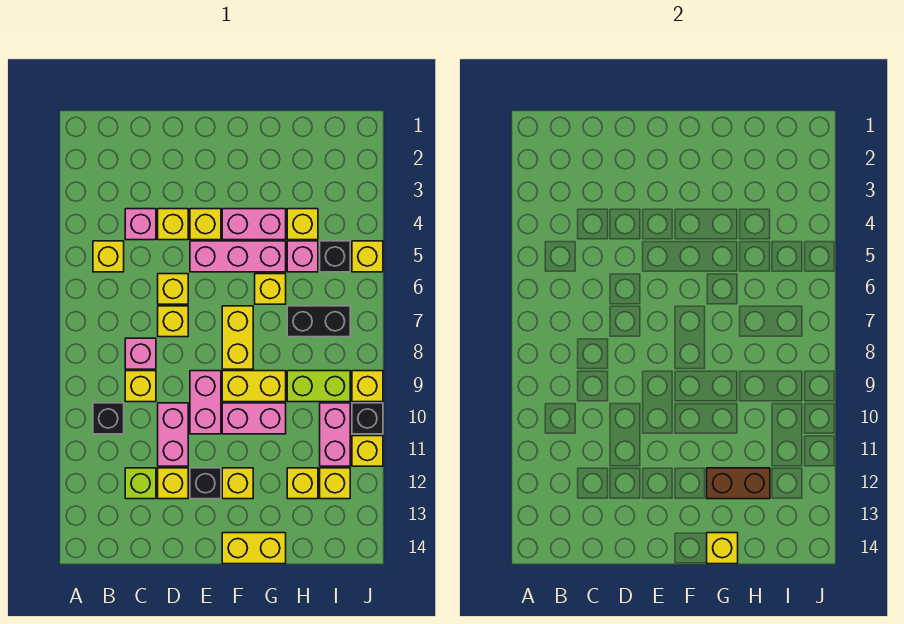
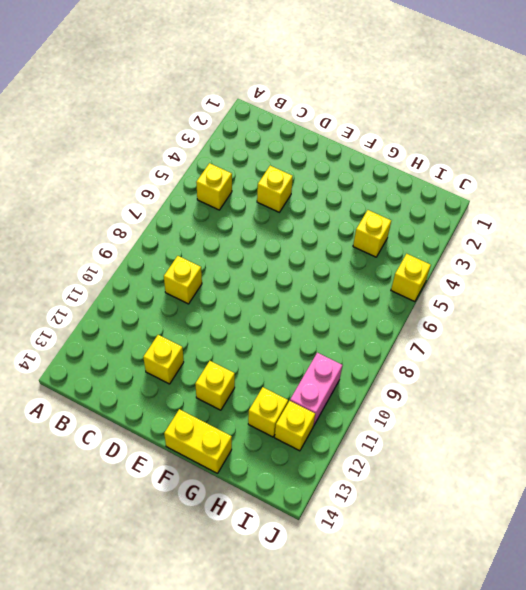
none -> black 1x1 brick [93,403,124,434]
none -> pink 1x1 brick [125,209,156,240]
none -> pink 1x1 brick [125,338,156,369]
none -> lime 1x1 brick [125,468,156,499]

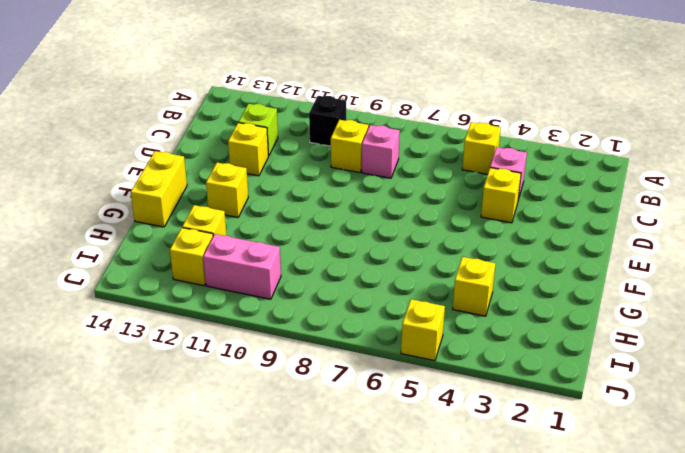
none -> yellow 1x1 brick [158,274,188,304]
none -> yellow 1x1 brick [158,306,188,337]
none -> pink 1x2 brick [158,403,188,466]
none -> yellow 1x1 brick [190,209,221,240]

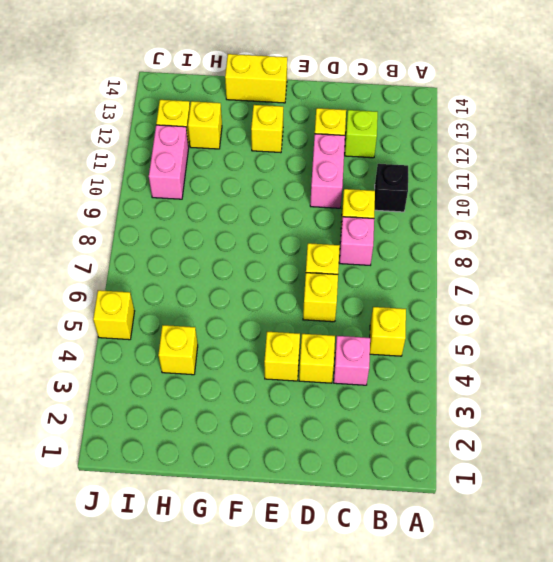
none -> pink 1x3 brick [190,241,286,272]
none -> pink 1x2 brick [190,371,221,434]
none -> black 1x1 brick [190,468,221,499]
none -> pink 1x2 brick [222,209,286,240]

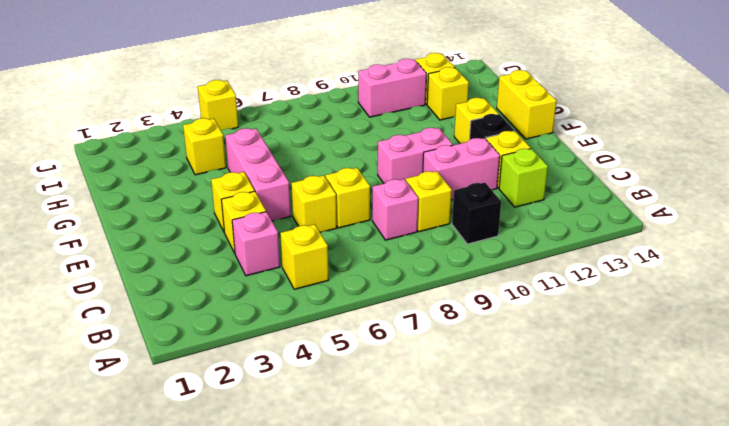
none -> pink 1x2 brick [222,209,286,240]
none -> yellow 1x2 brick [222,306,253,369]
none -> yellow 1x2 brick [222,371,286,402]
none -> pink 1x2 brick [222,403,286,434]

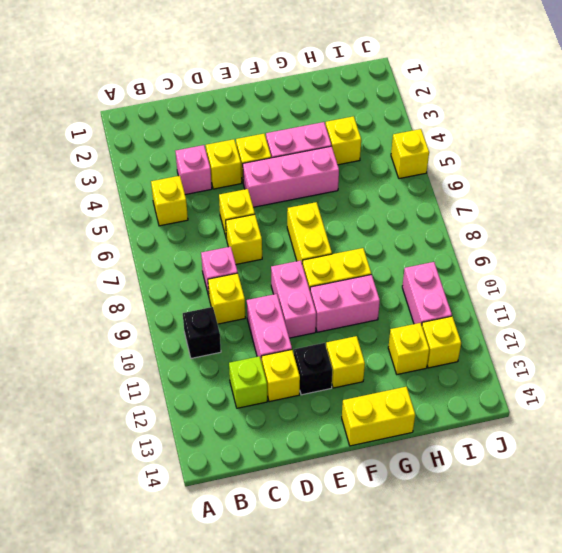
none -> yellow 1x1 brick [255,274,286,304]
none -> pink 1x1 brick [287,241,318,272]
none -> black 1x2 brick [287,306,350,337]
none -> lime 1x2 brick [287,371,350,402]

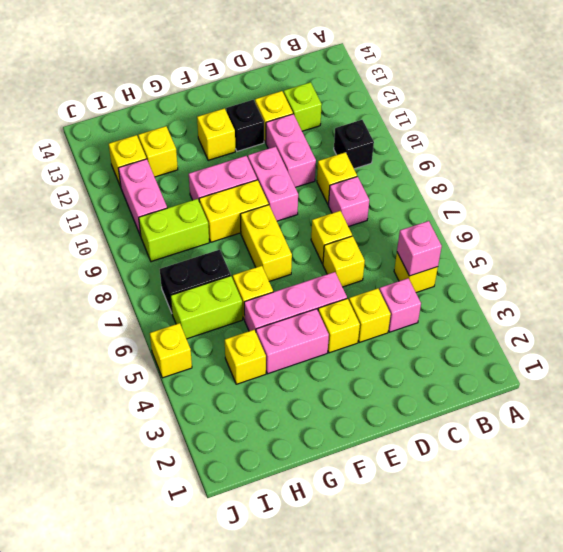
pink 1x1 brick [397,221,442,276] -> pink 1x1 brick moved to [287,241,318,272]
lime 1x2 brick [170,276,243,339] -> none
none -> yellow 1x2 brick [222,533,286,564]
none -> black 1x1 brick [320,241,350,272]
none -> yellow 1x1 brick [352,371,383,402]
none -> black 1x1 brick [352,403,383,434]

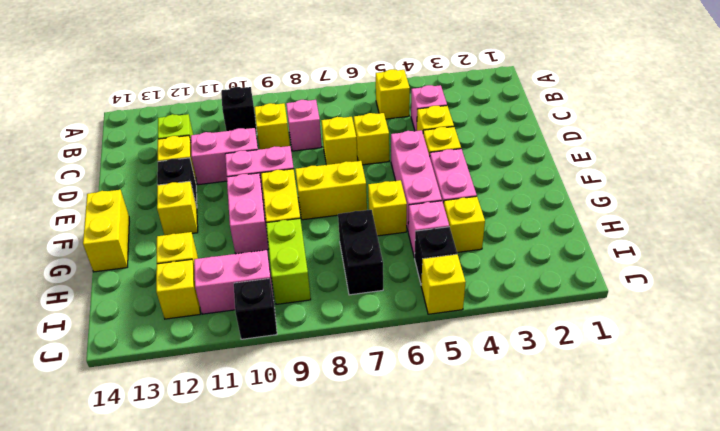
none -> yellow 1x1 brick [352,371,383,402]
none -> yellow 1x1 brick [352,436,383,466]
none -> brown 1x2 brick [707,468,770,499]
none -> yellow 1x1 brick [707,533,738,564]

